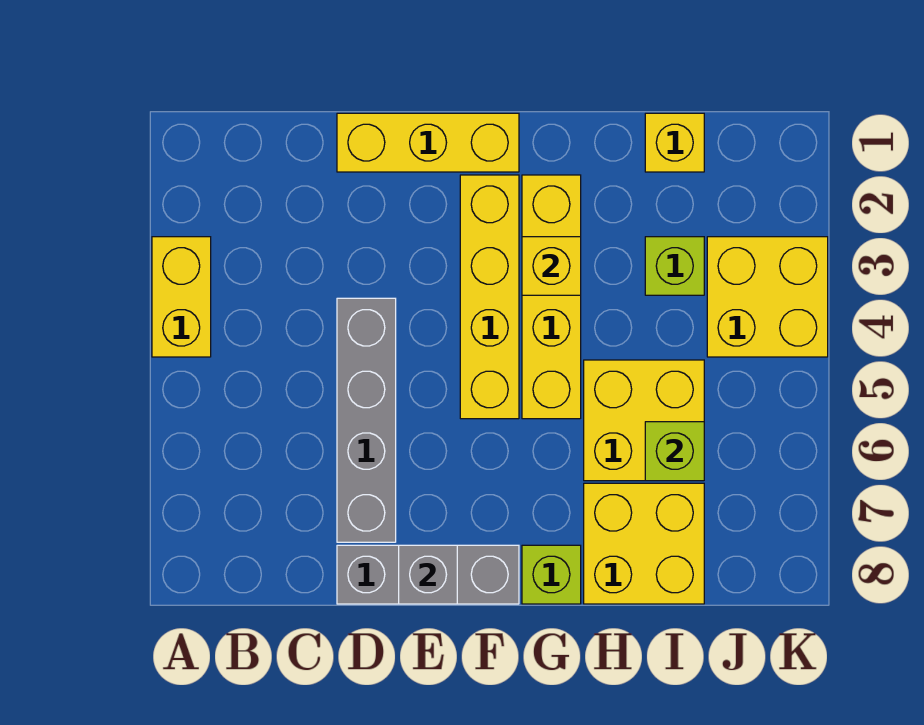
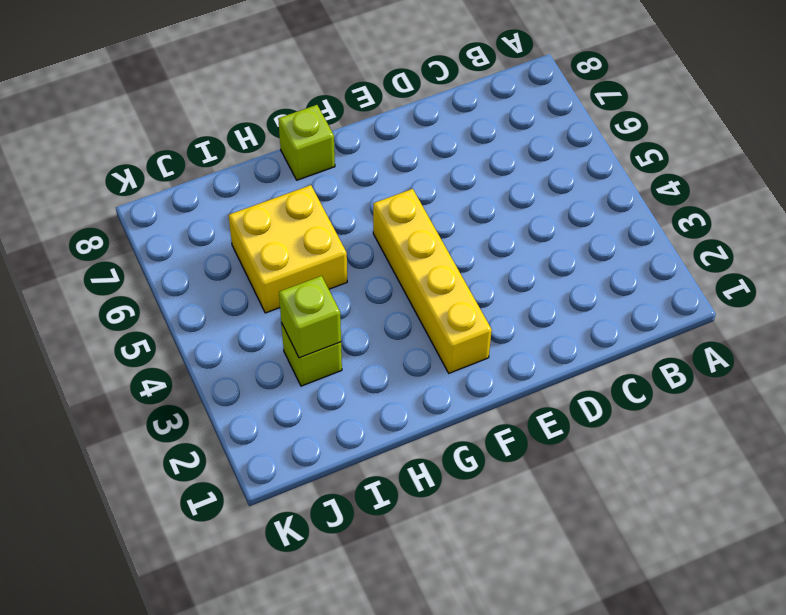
lime 1x1 brick [279,276,341,358] -> lime 1x1 brick moved to [645,422,704,481]
none -> yellow 1x2 brick [152,237,211,357]
none -> yellow 1x3 brick [337,113,519,172]
none -> grey 1x4 brick [337,298,396,542]

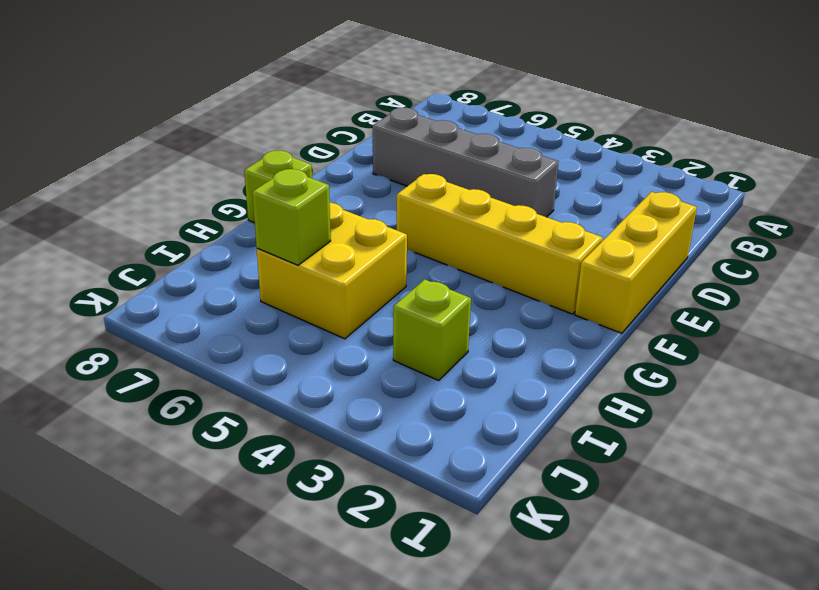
none -> yellow 1x2 brick [152,237,211,357]
none -> grey 1x3 brick [337,545,519,604]
none -> yellow 1x4 brick [522,175,581,419]

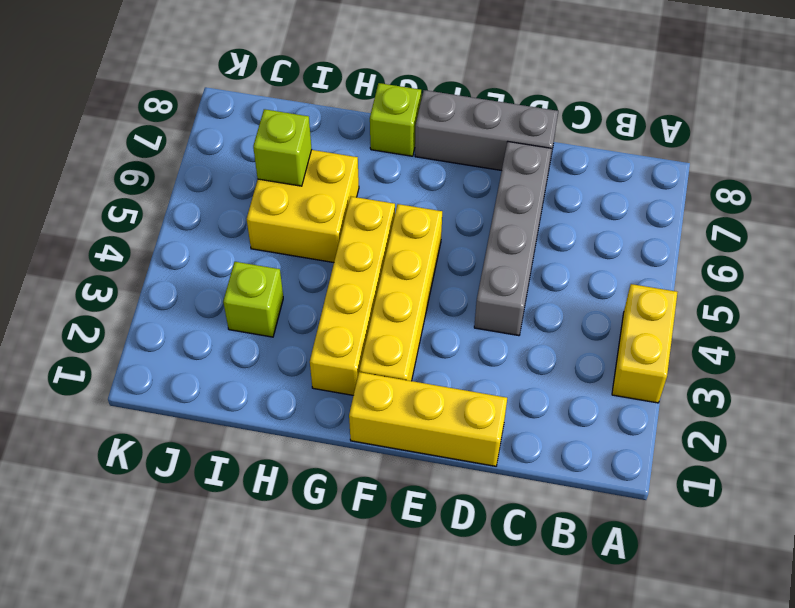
none -> yellow 2x2 brick [584,483,704,604]
none -> yellow 1x1 brick [645,113,704,172]
none -> yellow 2x2 brick [707,237,828,357]

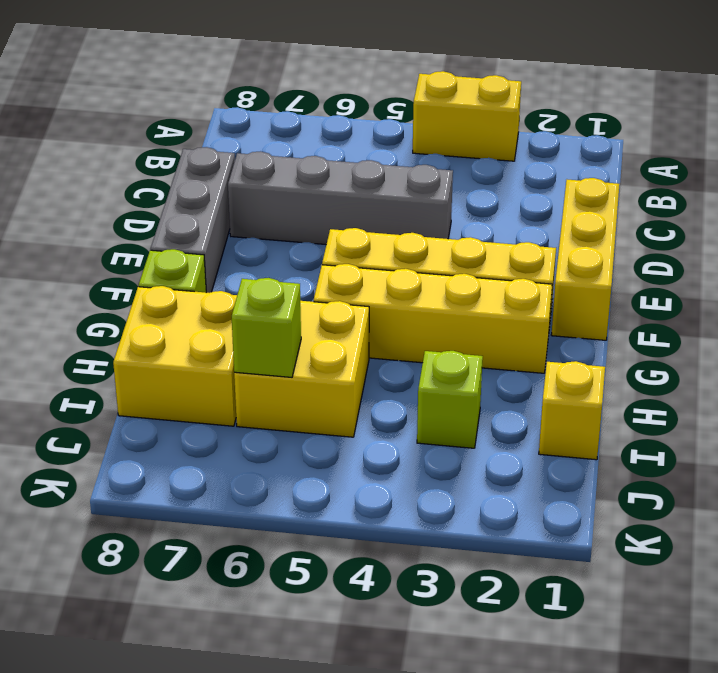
none -> yellow 2x2 brick [707,237,828,357]
none -> grey 1x1 brick [399,545,457,604]
none -> yellow 1x1 brick [522,237,581,295]

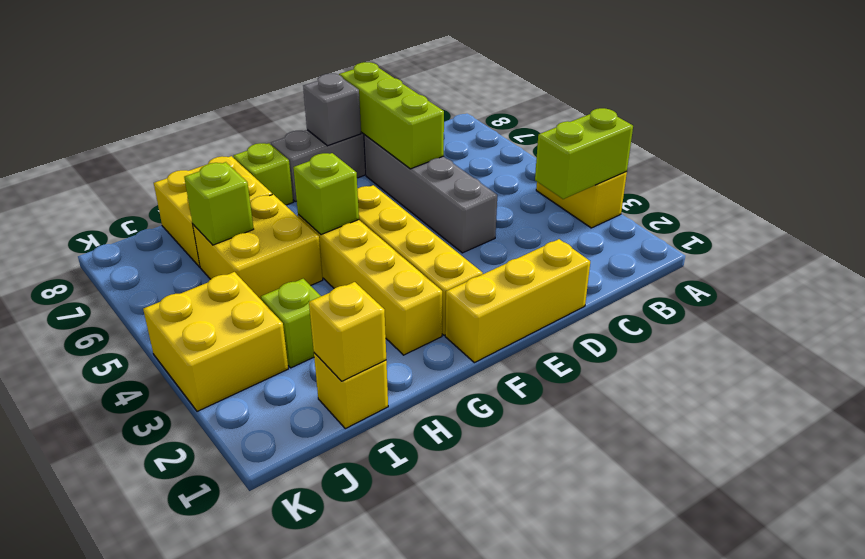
lime 1x2 brick [535,108,633,199] -> none
lime 1x3 brick [339,62,444,169] -> none
lime 1x1 brick [293,153,359,235] -> none
yellow 1x1 brick [309,282,386,381] -> yellow 1x1 brick moved to [522,237,581,295]

